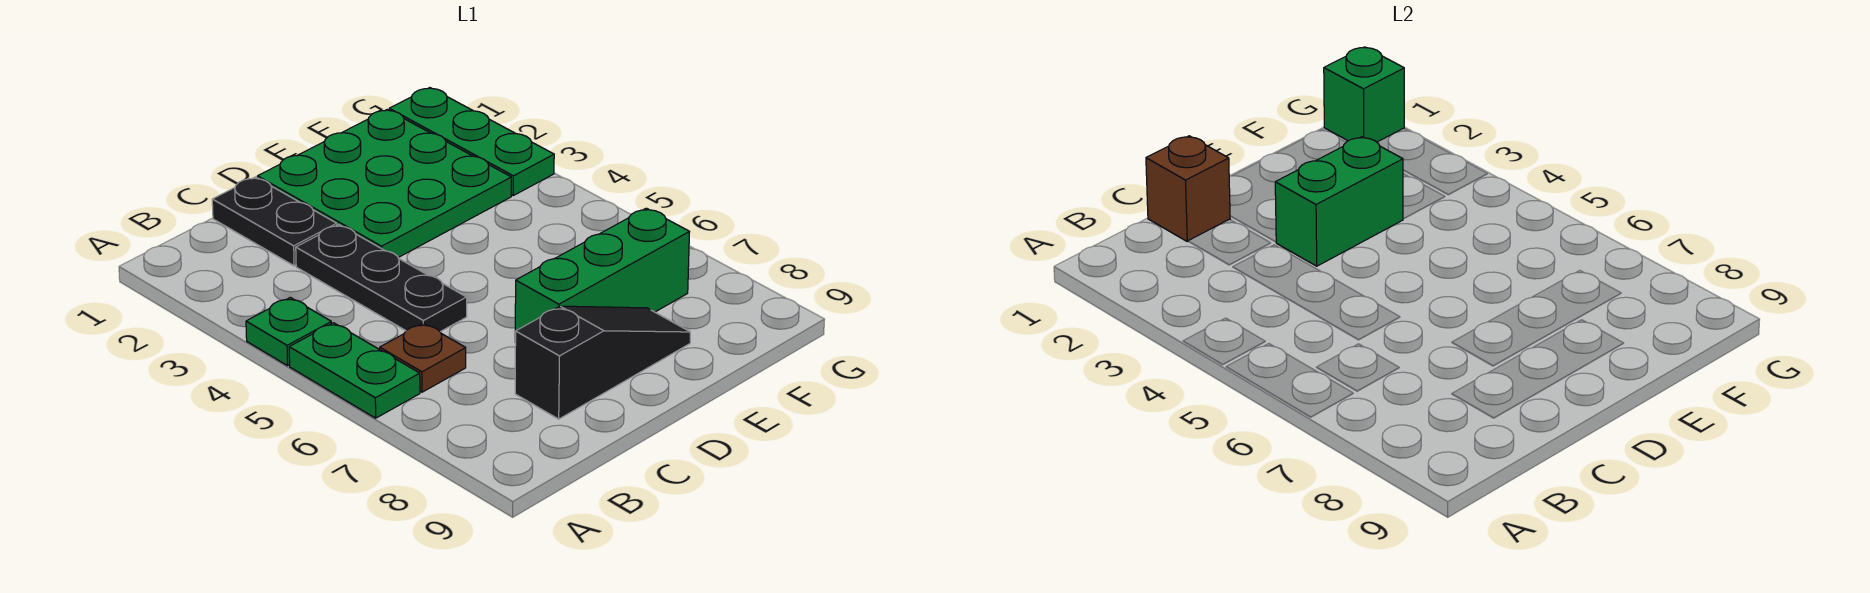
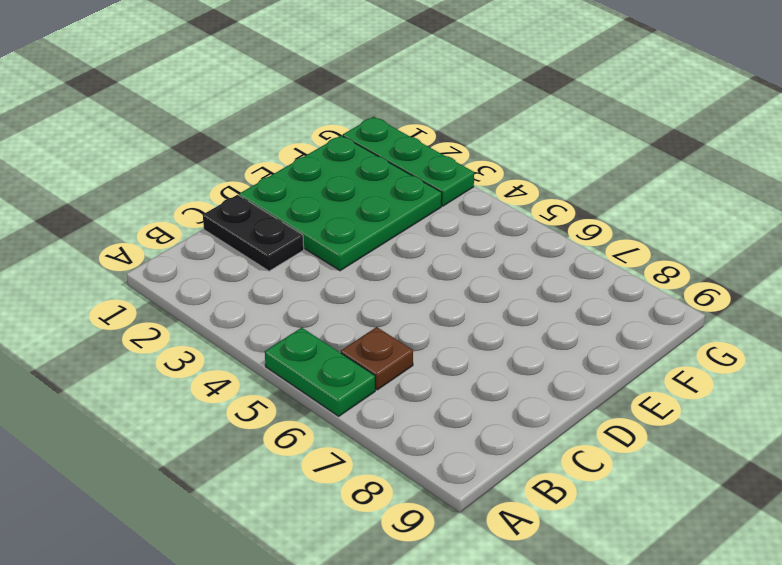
none -> green 1x1 plate [246,297,332,366]
none -> black 1x3 plate [296,225,467,332]
none -> black 1x3 slope [515,306,690,419]

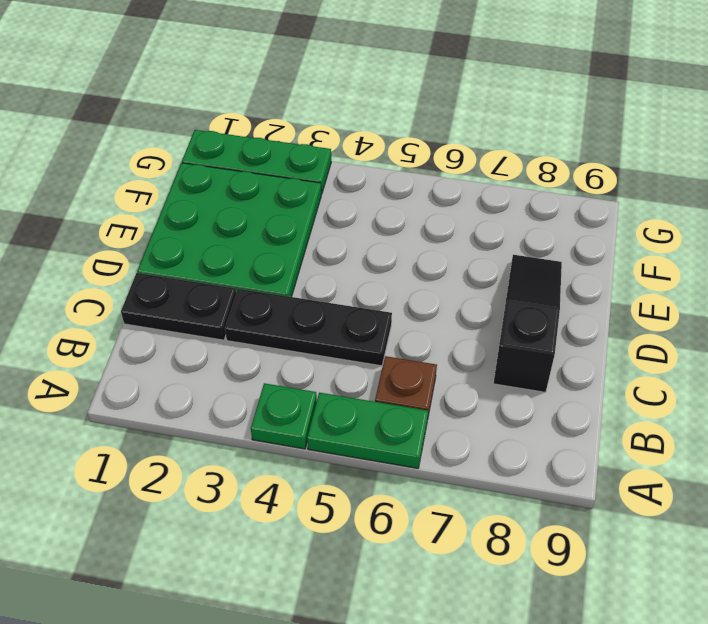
none -> green 1x3 brick [515,208,689,342]
none -> brown 1x1 brick [1146,136,1230,241]
none -> green 1x2 brick [1275,137,1403,266]

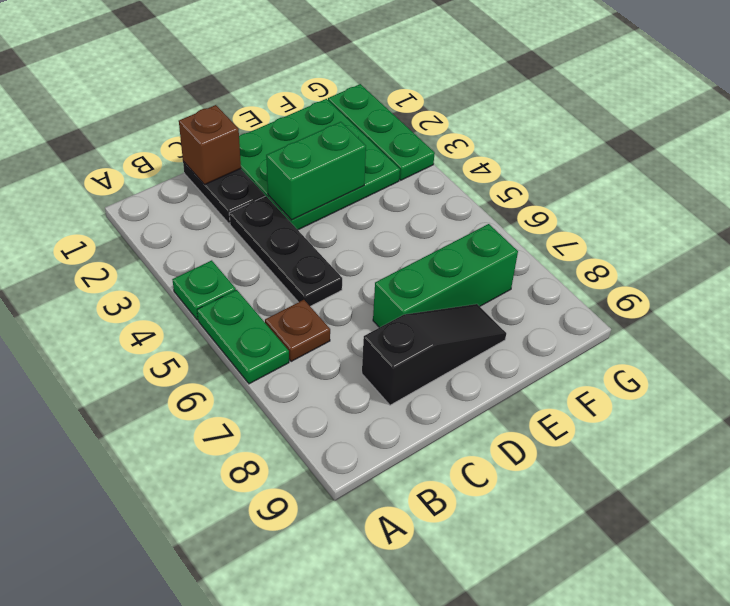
none -> green 1x1 brick [1324,47,1404,142]

